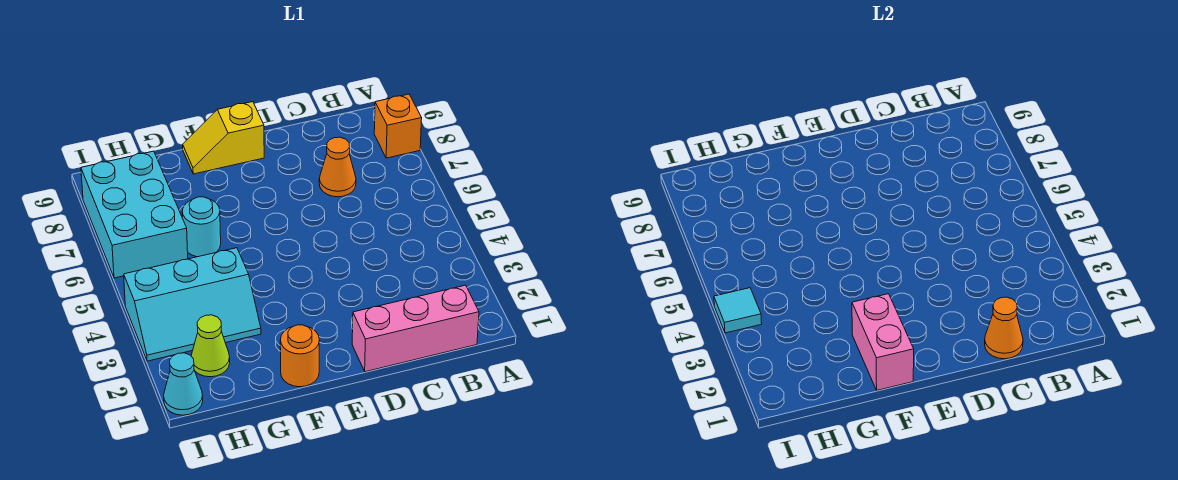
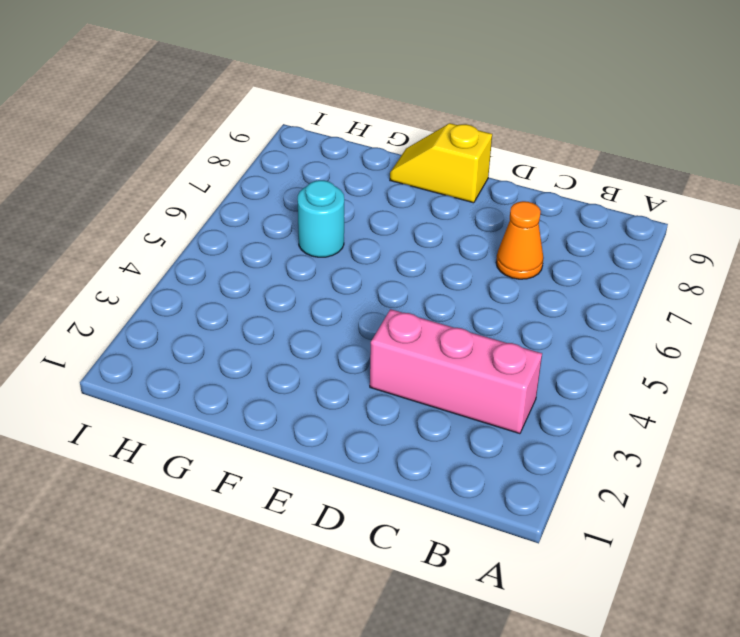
pink 1x3 brick [370,309,542,434] -> pink 1x3 brick moved to [352,285,479,372]
none -> orange 1x1 brick [374,94,422,158]
none -> orange 1x1 round brick [280,325,320,387]
none -> cyan 2x3 slope [124,248,261,361]

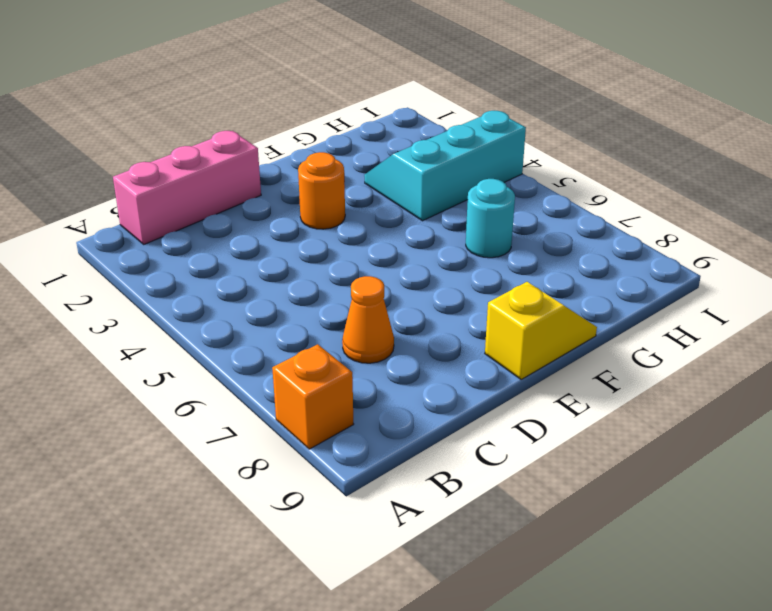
orange 1x1 round brick [298,152,345,229] -> orange 1x1 round brick moved to [280,325,320,387]
none -> lime 1x1 cone [191,315,230,377]
none -> cyan 2x3 brick [81,151,188,278]
none -> cyan 1x1 cone [164,353,203,415]

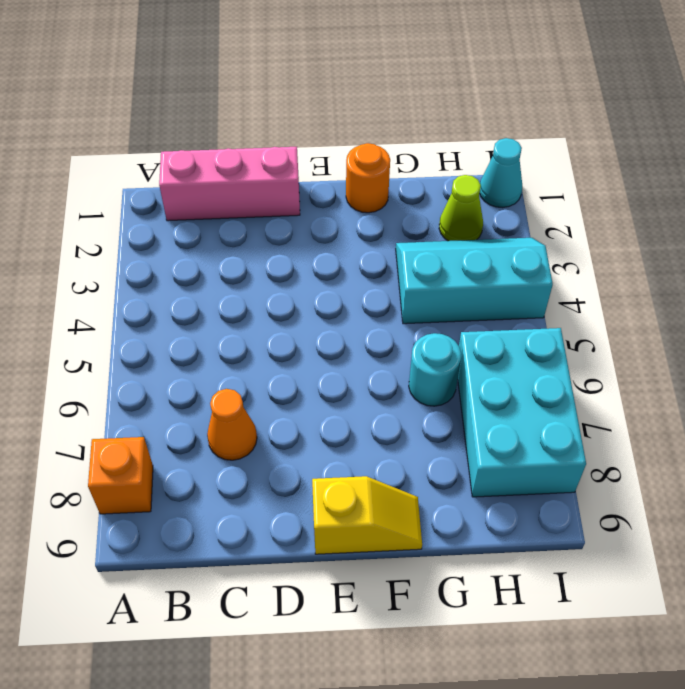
none -> orange 1x1 cone [985,297,1023,359]
none -> pink 1x2 brick [852,294,914,390]
none -> cyan 1x1 tile [714,288,762,333]

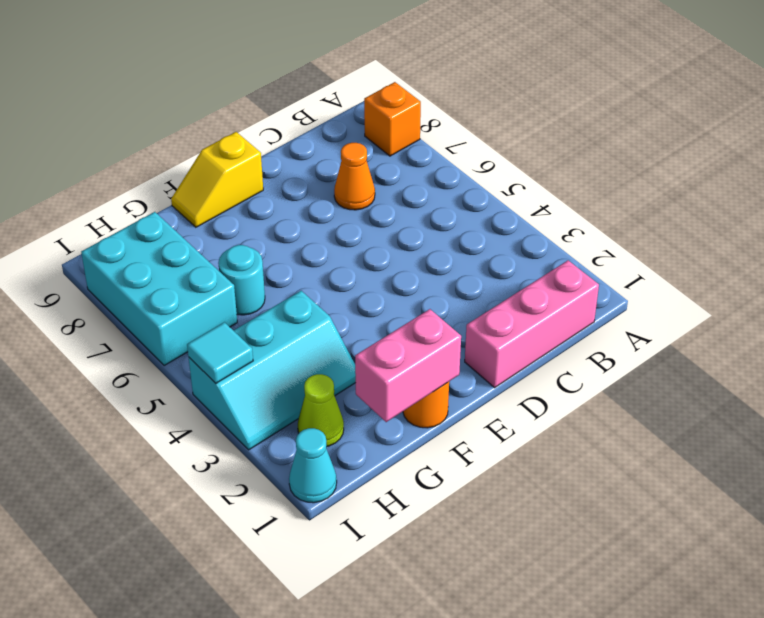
pink 1x2 brick [355,309,461,422] -> pink 1x2 brick turned to [852,294,914,390]
none -> orange 1x1 cone [985,297,1023,359]

